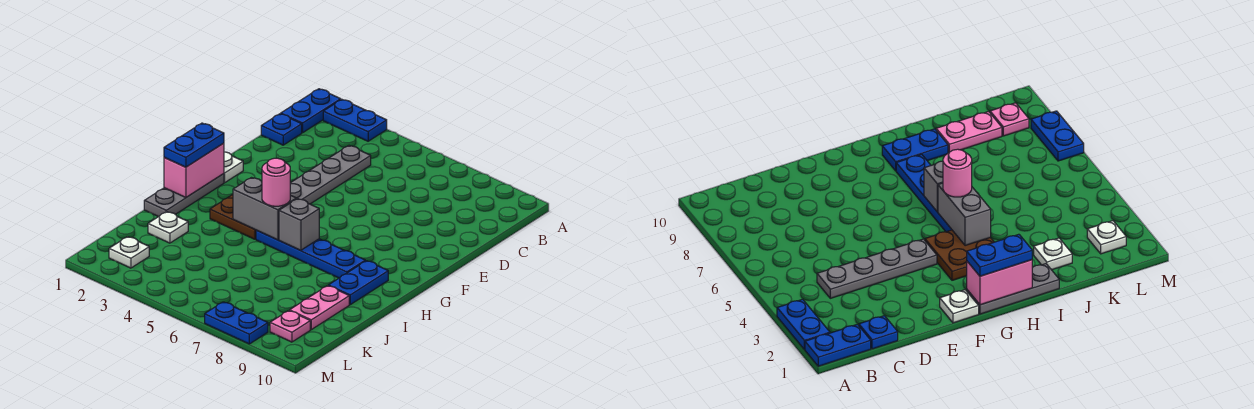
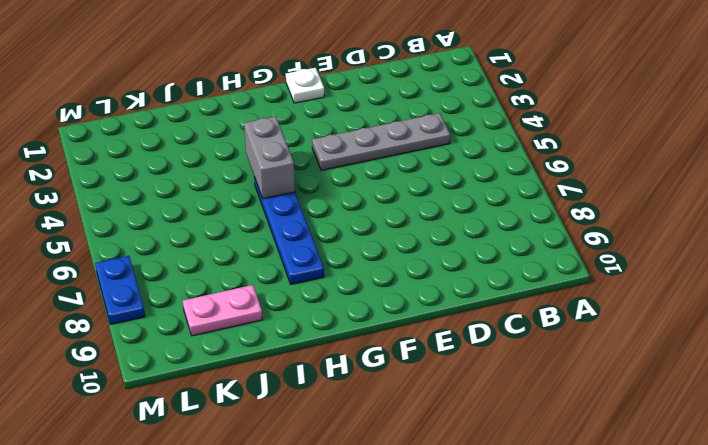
none -> blue 1x2 plate [281,89,341,133]
none -> blue 1x2 plate [323,99,387,141]
none -> blue 1x1 plate [261,114,302,145]

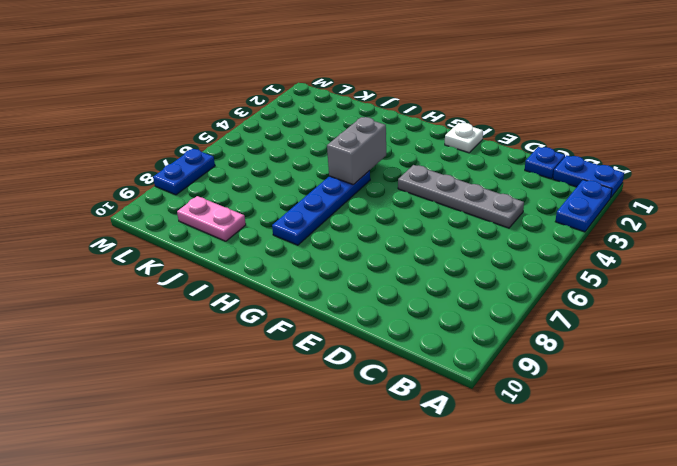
none -> grey 1x3 plate [144,174,224,217]
none -> brown 2x2 plate [210,195,256,239]
none -> blue 1x2 plate [328,261,388,305]

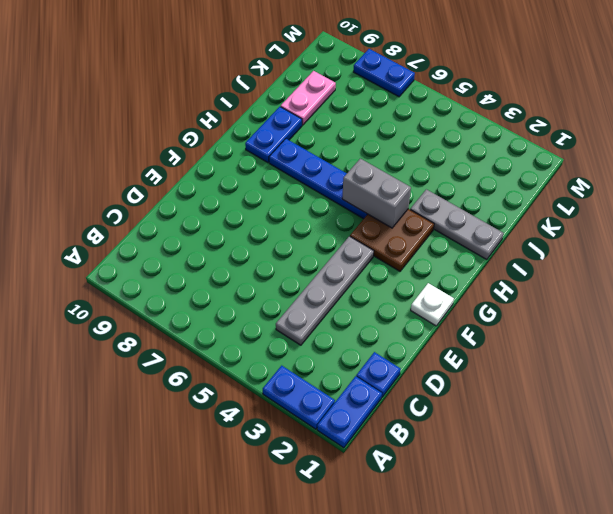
grey 1x3 plate [410,189,503,260] -> grey 1x3 plate turned to [144,174,224,217]
none -> white 1x1 plate [148,212,188,243]
none -> white 1x1 plate [109,237,149,268]
none -> pink 1x1 plate [270,311,310,342]

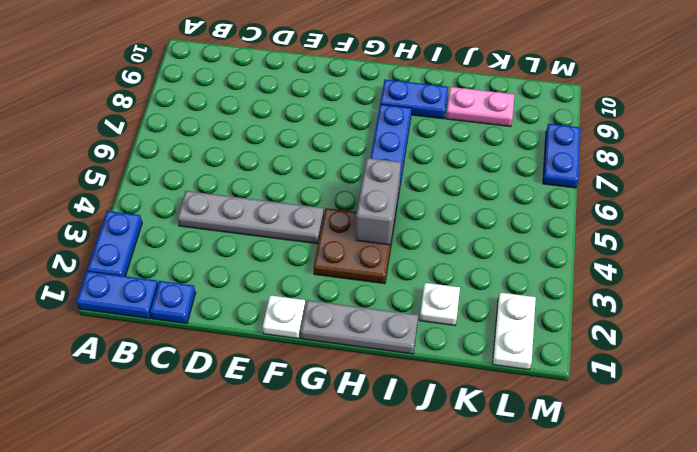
white 1x2 plate [493,292,536,370] -> white 1x1 plate [109,237,149,268]
none -> pink 1x1 plate [270,311,310,342]
none -> pink 1x2 brick [164,143,224,198]
none -> grey 1x1 brick [279,199,319,250]

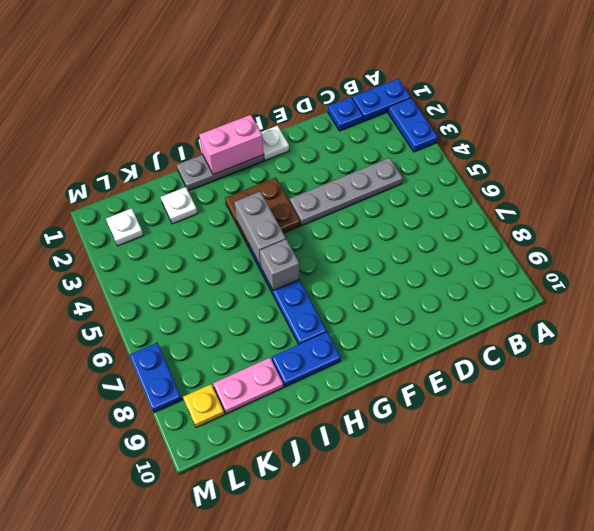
yellow 1x1 plate [183,384,225,428] -> pink 1x1 plate [270,311,310,342]
none -> blue 1x2 plate [164,123,224,167]
none -> pink 1x1 round brick [262,158,290,206]

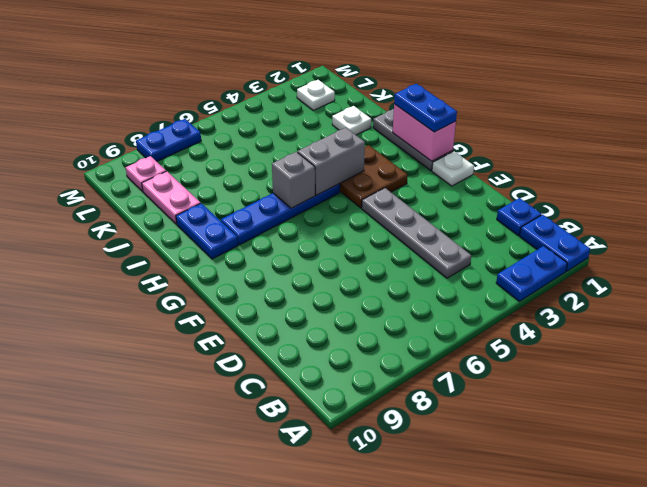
none -> pink 1x1 round brick [262,158,290,206]

